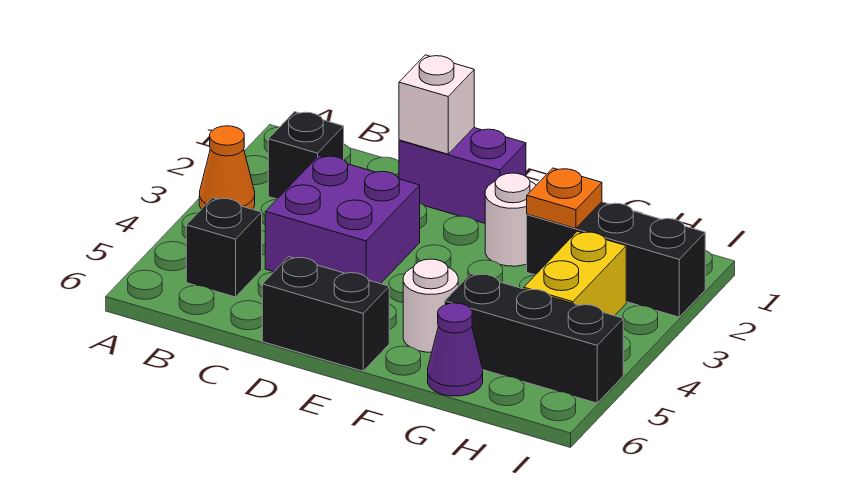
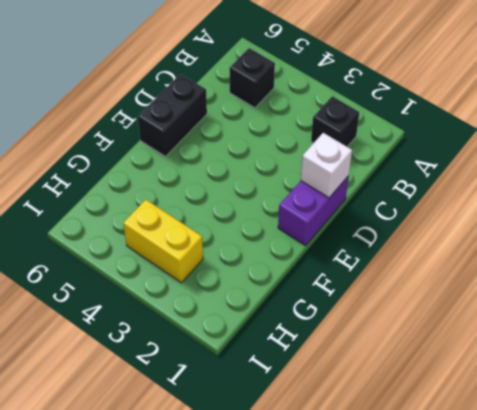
none -> orange 1x1 cone [199,126,255,209]
none -> purple 2x2 brick [265,156,420,284]
none -> white 1x1 round brick [485,173,536,266]

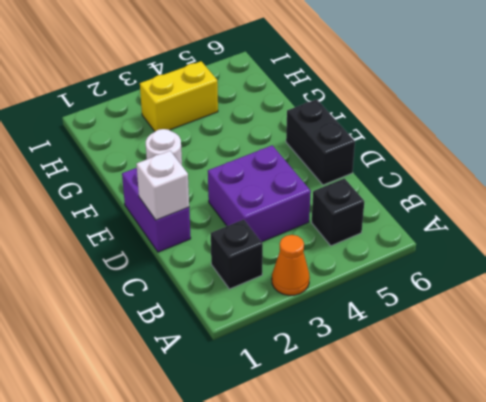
none -> white 1x1 round brick [403,259,458,352]
none -> black 1x3 brick [527,202,705,317]
none -> black 1x3 brick [445,274,623,403]

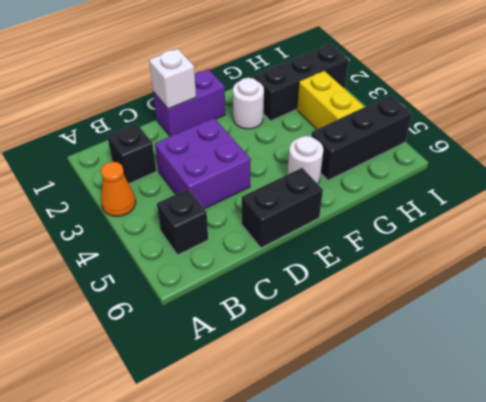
none -> purple 1x1 cone [428,303,483,396]
none -> orange 1x1 plate [527,168,602,228]

